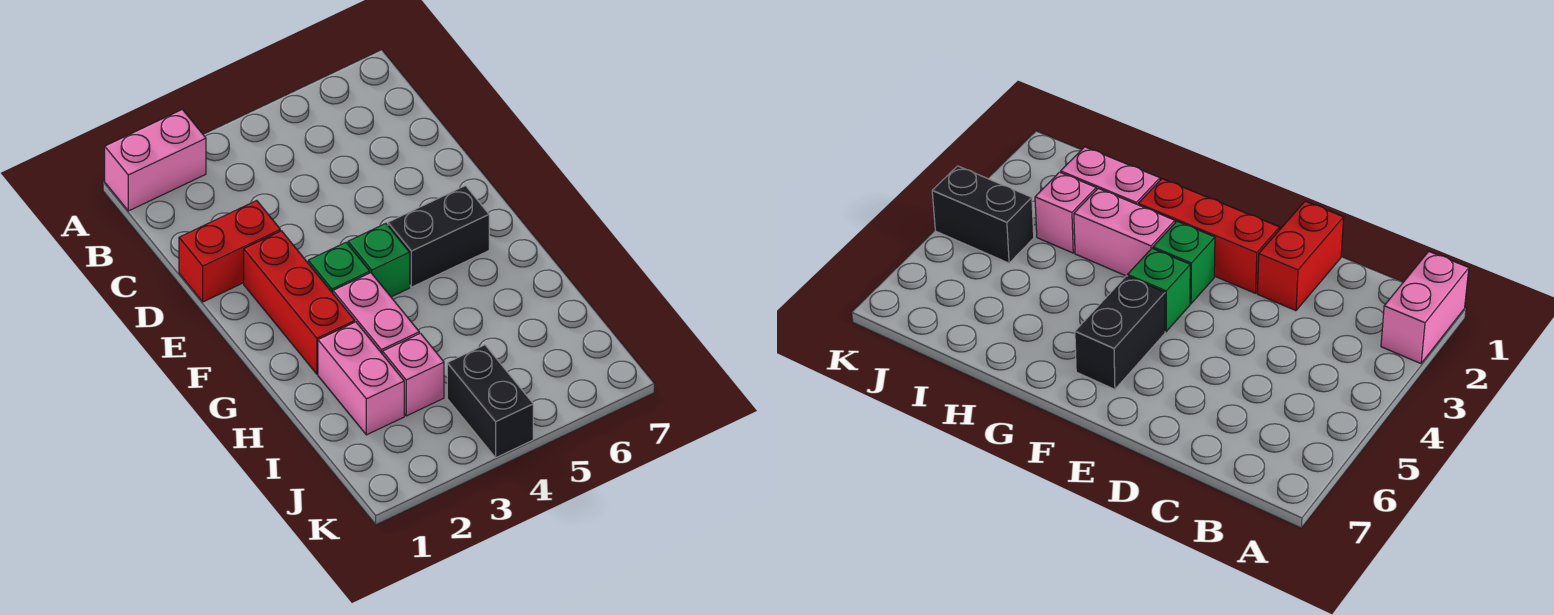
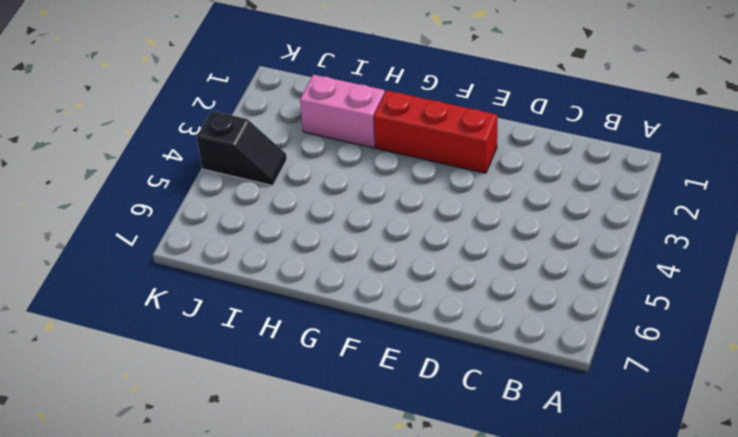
black 1x2 slope [197,111,287,186] -> black 1x2 brick [447,345,533,458]
none -> pink 1x2 brick [105,110,206,211]
none -> red 1x2 brick [179,201,280,302]

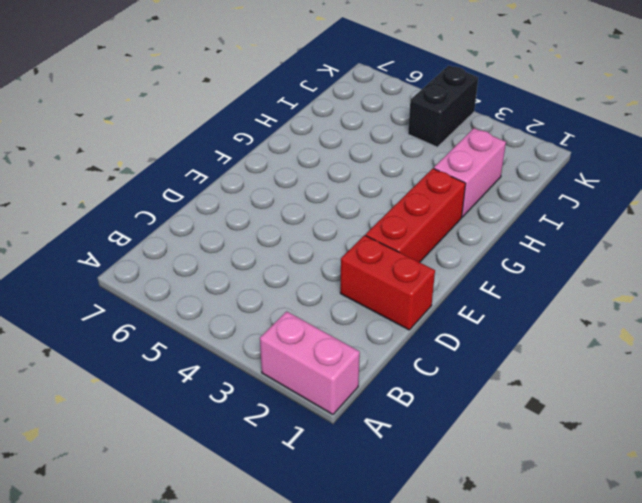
none -> green 1x1 brick [308,243,370,293]
none -> green 1x1 brick [348,224,410,297]

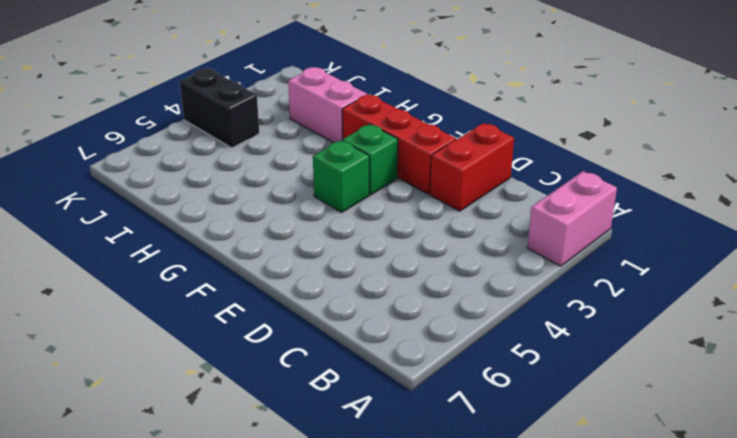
none -> black 1x2 brick [388,186,489,287]
none -> pink 1x2 brick [333,273,419,354]

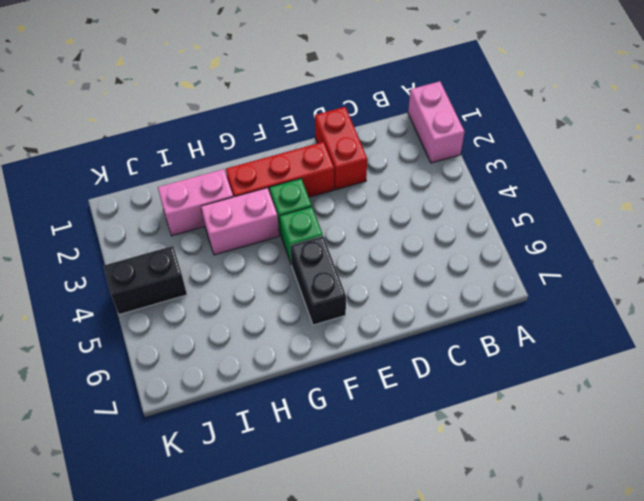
none -> pink 1x1 brick [383,333,444,416]

